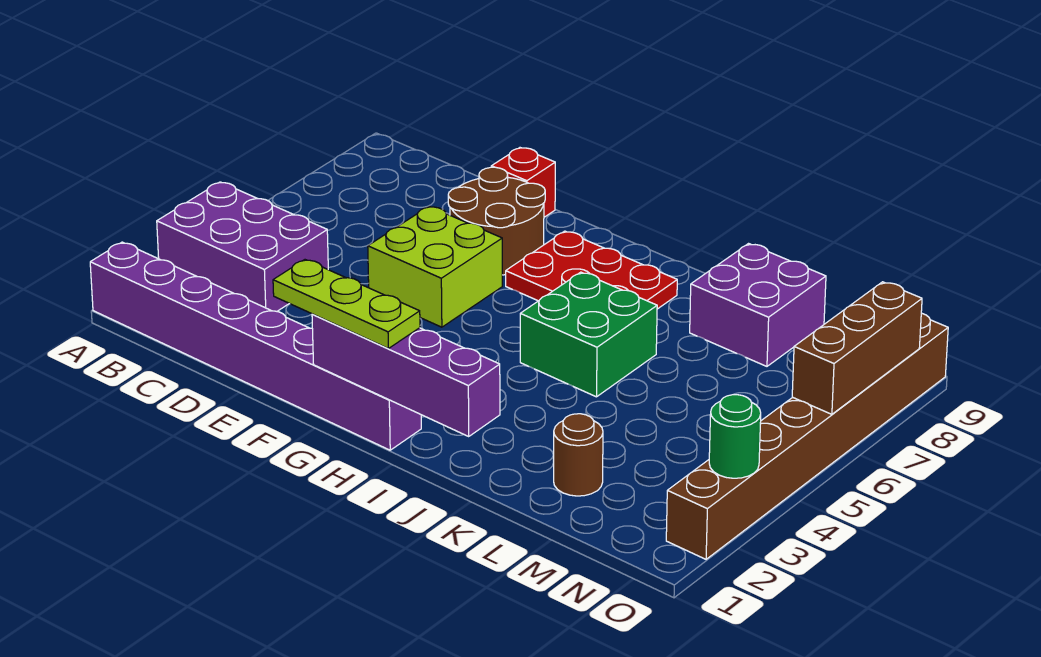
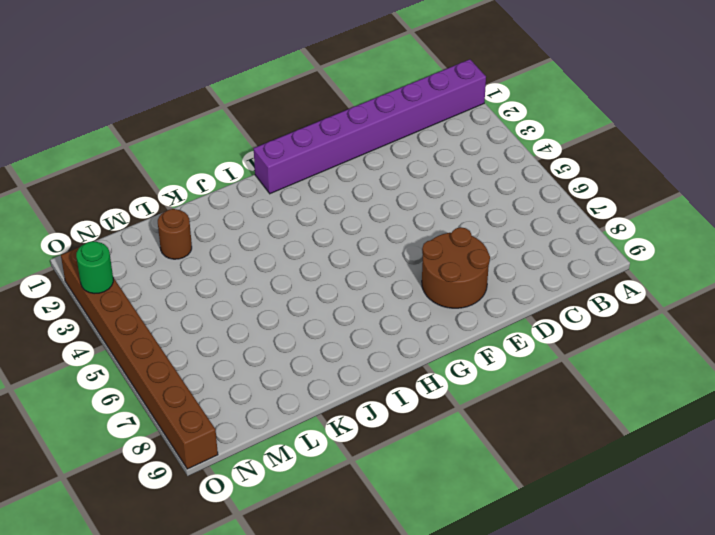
none -> purple 2x3 brick [157,182,328,311]
none -> lime 2x2 brick [368,206,502,327]
none -> red 1x1 brick [492,148,555,217]

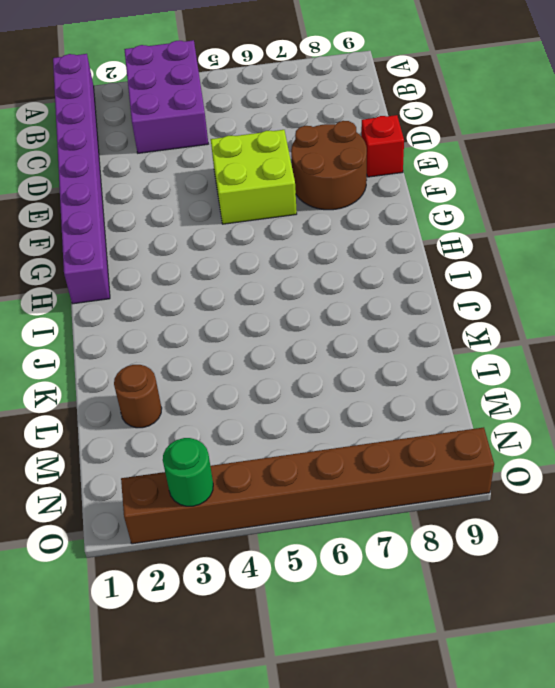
none -> red 2x3 plate [506,231,677,309]
none -> green 2x2 brick [520,272,657,397]
none -> purple 2x2 brick [690,244,826,366]

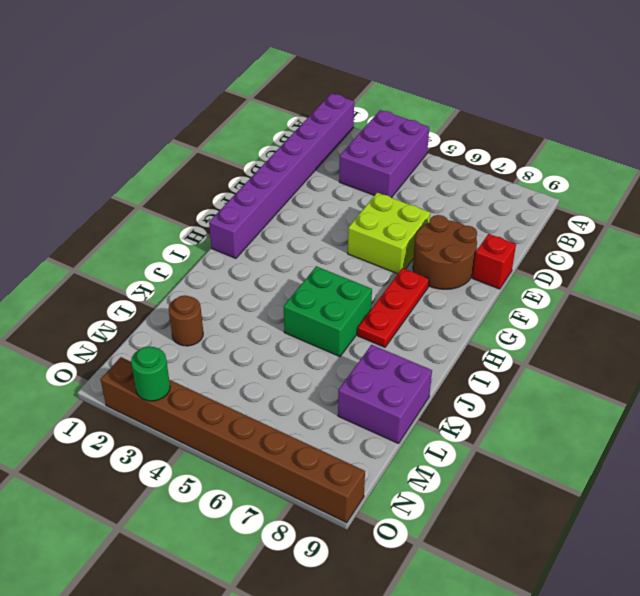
red 1x3 plate [358,268,429,347] -> red 2x3 plate [506,231,677,309]
none -> purple 1x4 brick [312,314,500,436]
none -> brown 1x3 brick [792,282,922,414]
none -> lime 1x3 plate [273,260,420,348]

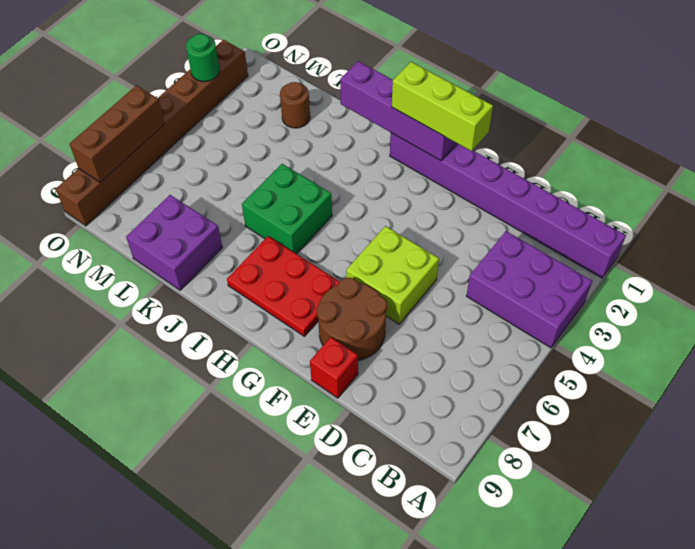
lime 1x3 brick [392,62,493,151] -> lime 1x3 plate [273,260,420,348]

